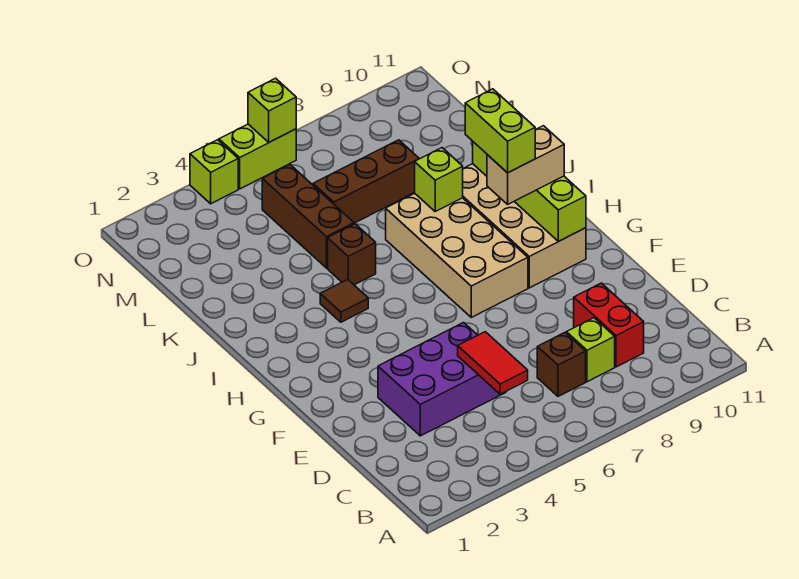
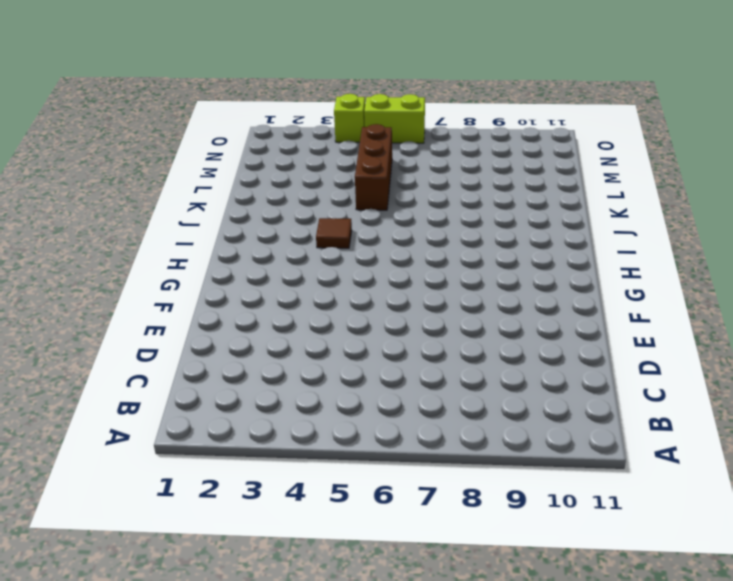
none -> brown 1x1 brick [537,333,586,396]
none -> lime 1x1 brick [566,318,615,382]
none -> red 1x2 brick [574,283,644,367]

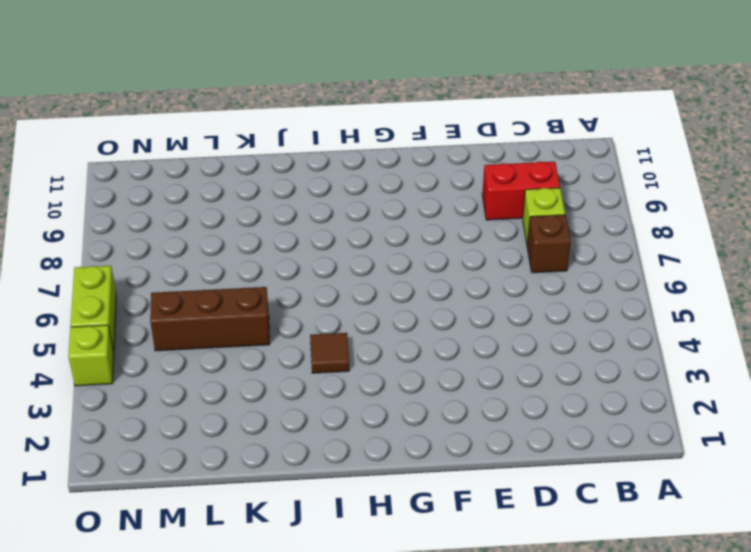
none -> purple 2x3 brick [378,323,506,436]
none -> tan 2x4 brick [386,193,528,317]
none -> tan 2x4 brick [463,164,586,288]

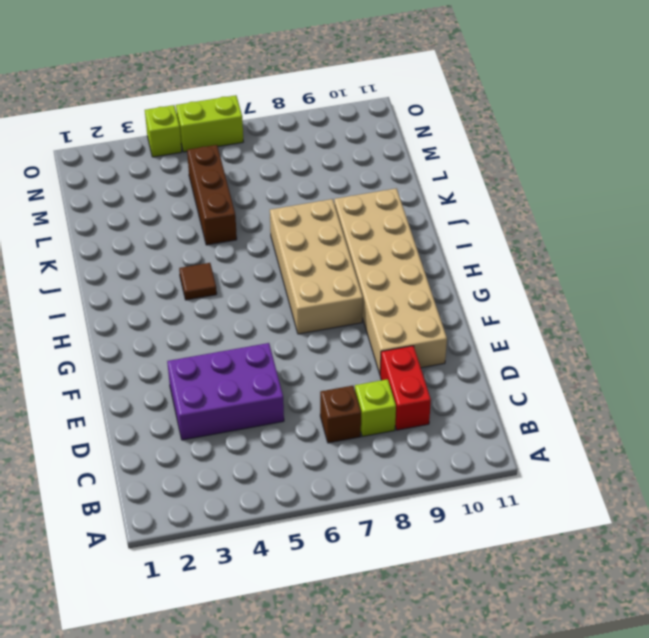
tan 2x6 brick [334,188,447,374] -> tan 2x4 brick [463,164,586,288]
none -> brown 1x1 brick [328,224,376,285]
none -> brown 1x3 brick [313,140,419,223]
none -> red 1x2 tile [458,332,528,394]

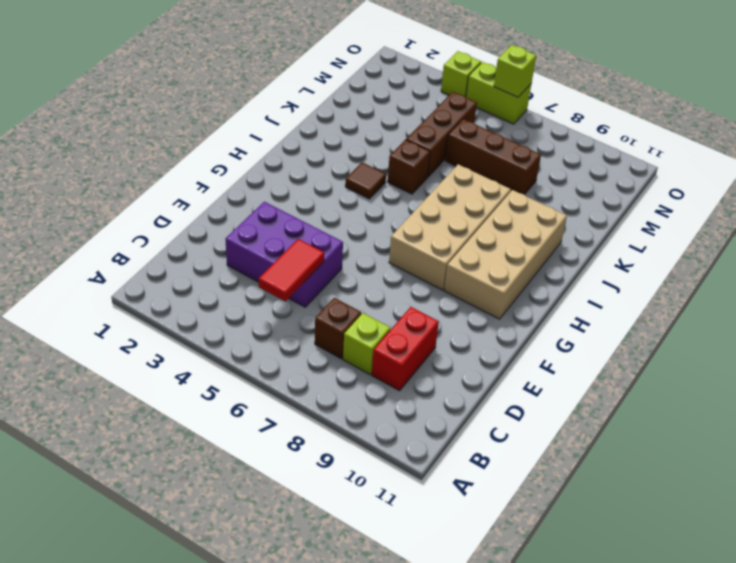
none -> lime 1x4 brick [473,142,586,241]
none -> lime 1x1 brick [415,148,463,211]
none -> tan 1x2 brick [487,126,564,204]

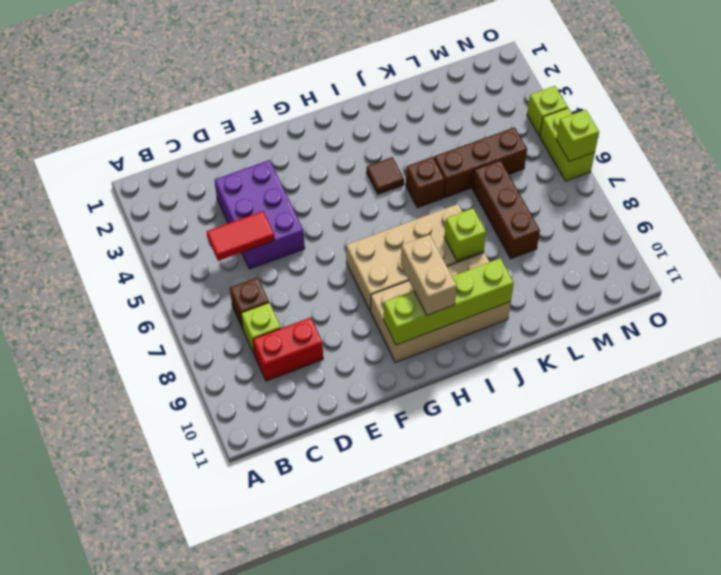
none -> lime 1x2 brick [465,89,535,173]

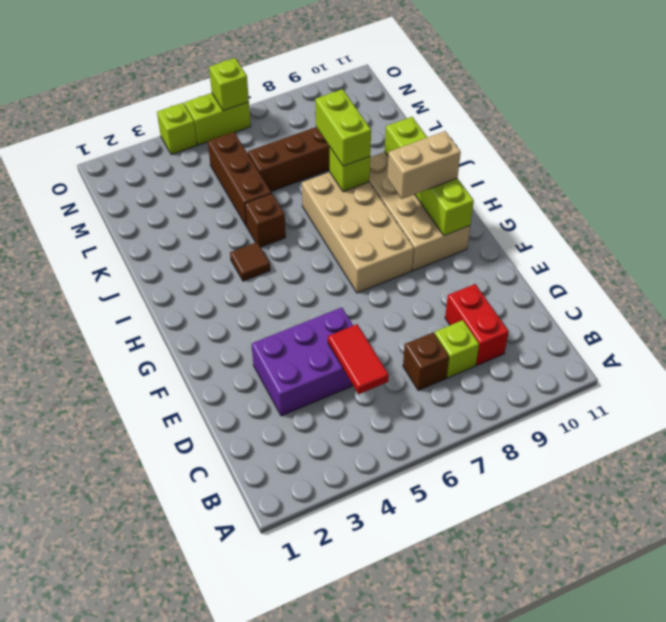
lime 1x2 brick [315,89,371,166] -> lime 1x2 brick moved to [465,89,535,173]

